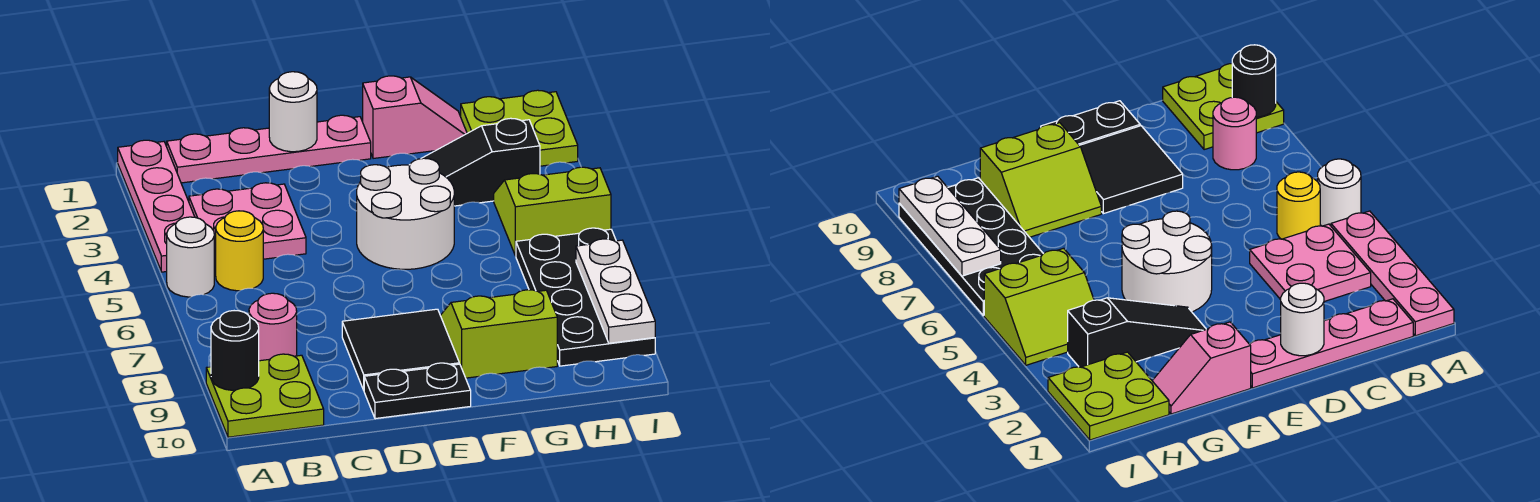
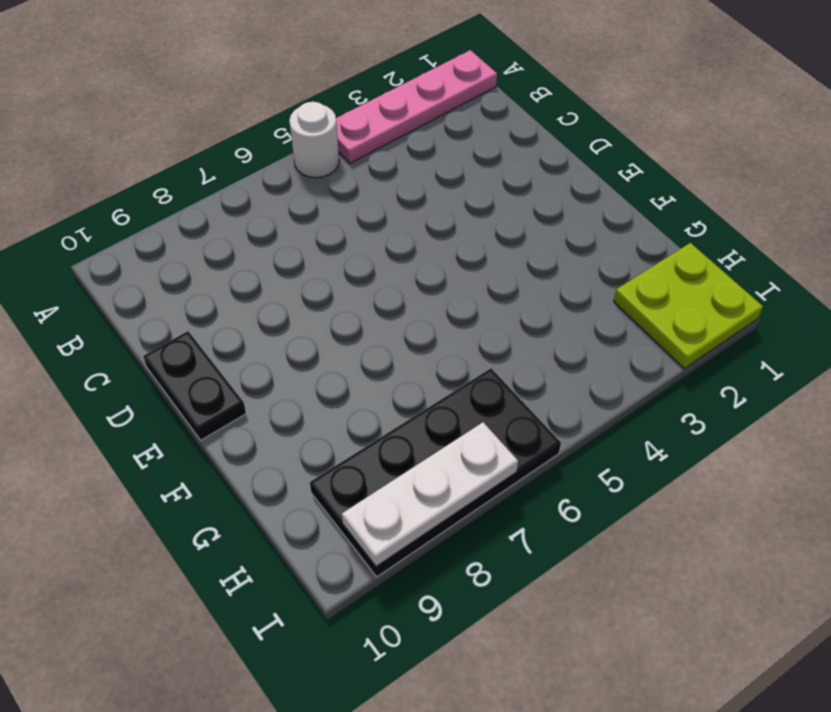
none -> lime 2x2 plate [206,354,324,437]
none -> pink 1x4 plate [167,115,371,183]
none -> pink 2x2 plate [189,183,306,265]

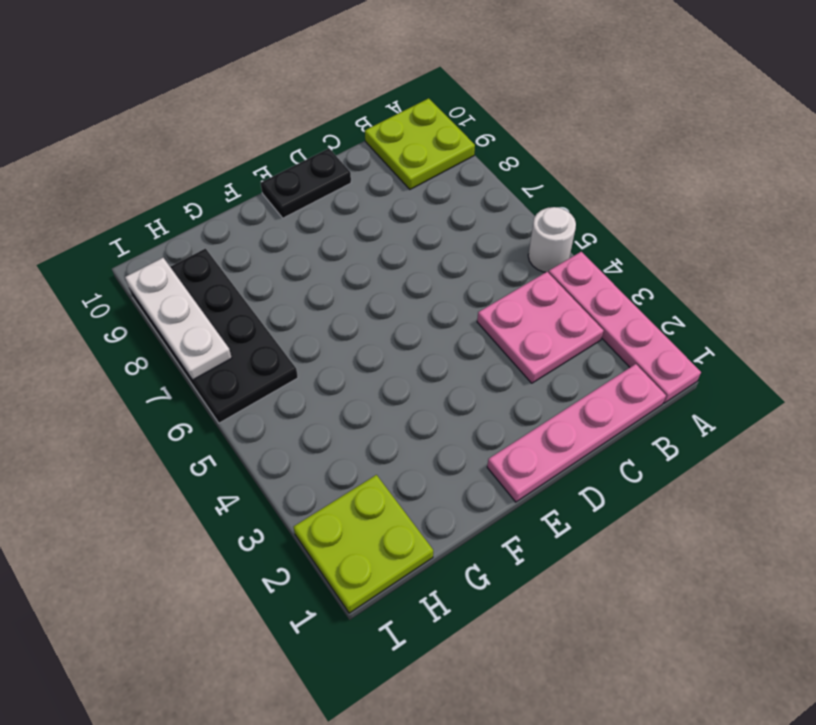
none -> yellow 1x1 round brick [216,211,263,291]
none -> pink 1x1 round brick [249,293,297,361]
none -> black 2x2 tile [342,309,459,390]

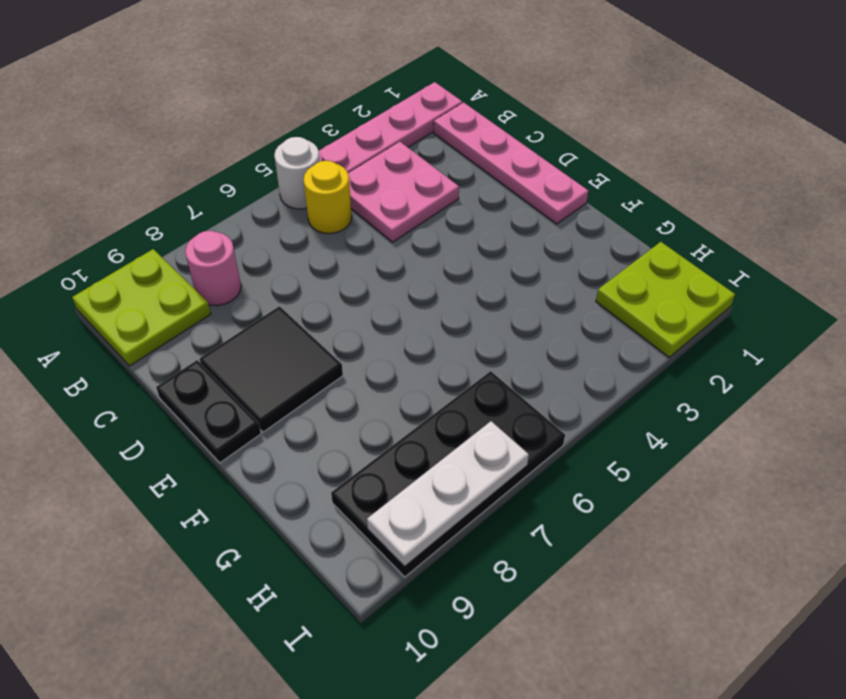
none -> white 2x2 round brick [357,158,454,269]
none -> pink 1x2 slope [363,76,467,159]
none -> black 1x3 slope [421,118,540,206]

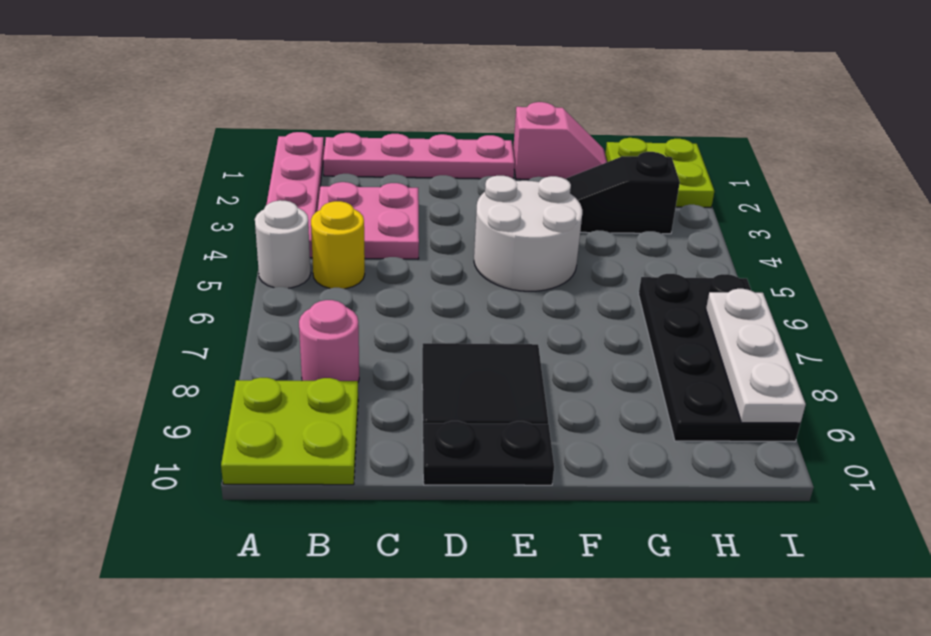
none -> lime 2x2 slope [440,290,557,378]
none -> lime 2x2 slope [494,167,611,256]
none -> black 1x1 round brick [211,311,259,390]

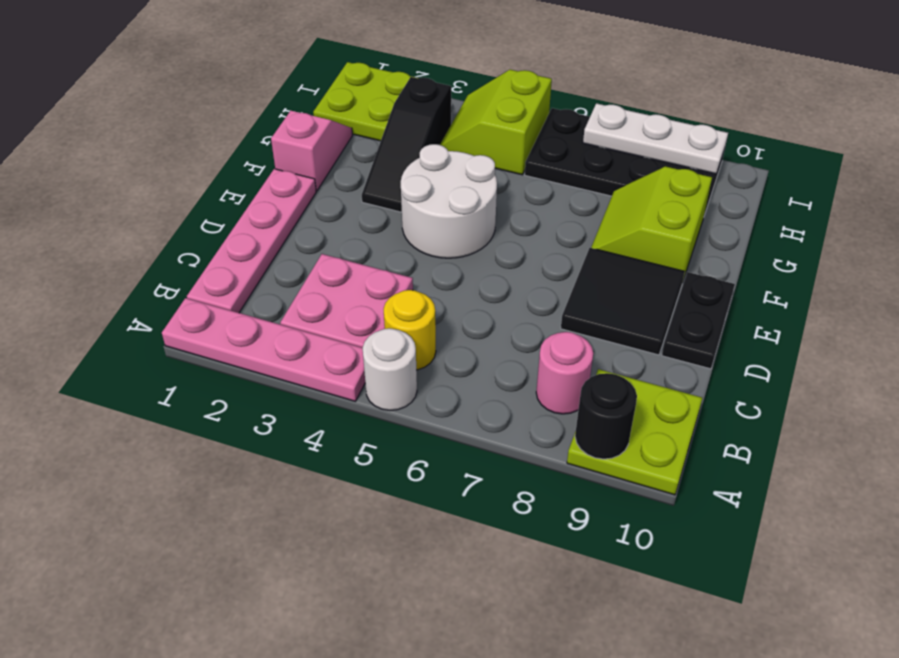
none -> white 1x1 round brick [269,72,317,152]

